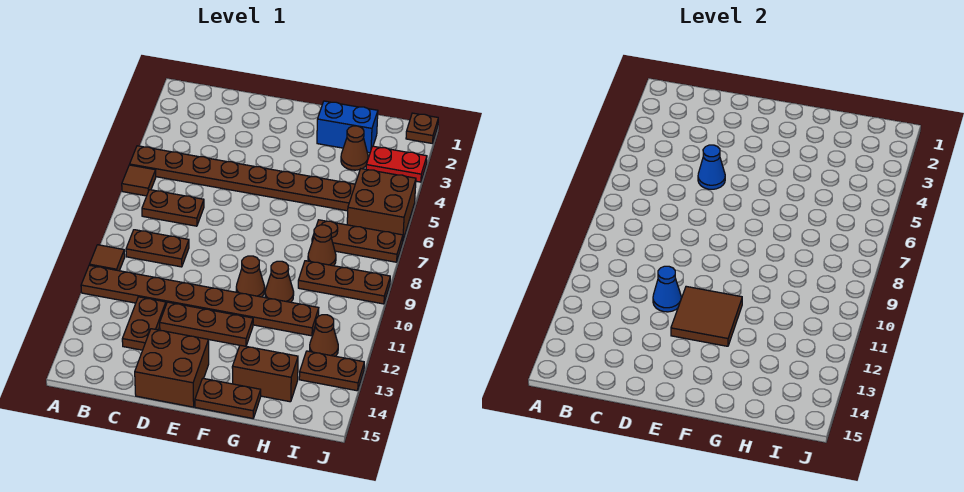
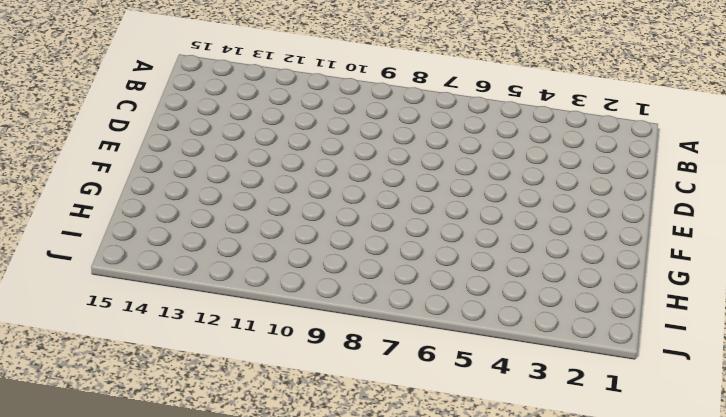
none -> brown 1x8 plate [130,146,355,211]
none -> brown 1x1 tile [122,165,156,196]
none -> brown 1x1 tile [89,245,125,271]

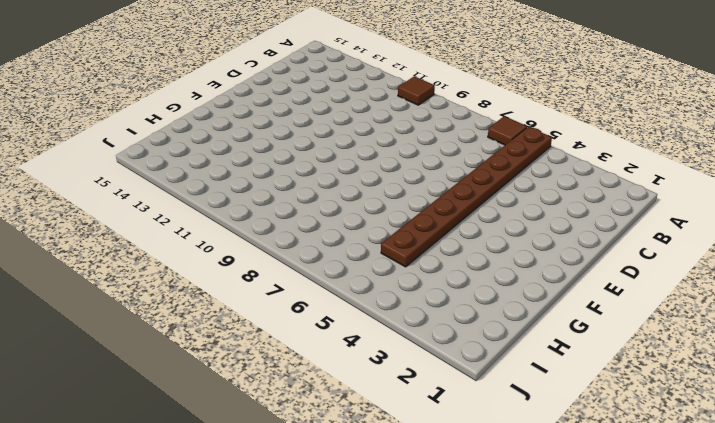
none -> brown 1x8 plate [81,265,319,336]
none -> brown 1x2 plate [142,190,204,226]
none -> brown 1x2 plate [126,230,189,267]

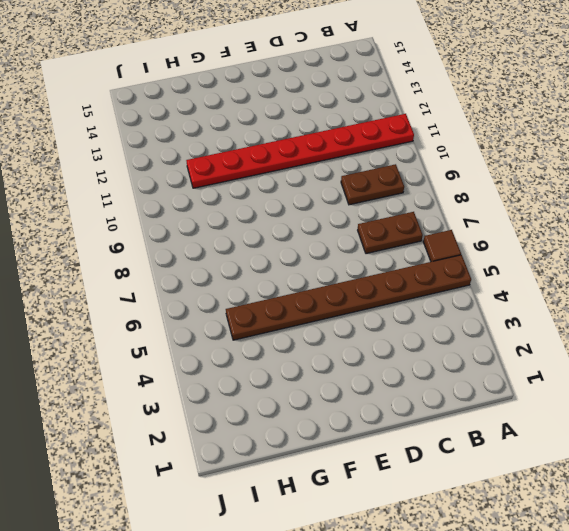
red 1x8 plate [186,114,414,188] -> brown 1x8 plate [81,265,319,336]
none -> brown 1x1 tile [89,245,125,271]
none -> brown 1x2 plate [122,297,166,350]
none -> brown 1x3 plate [160,302,253,346]

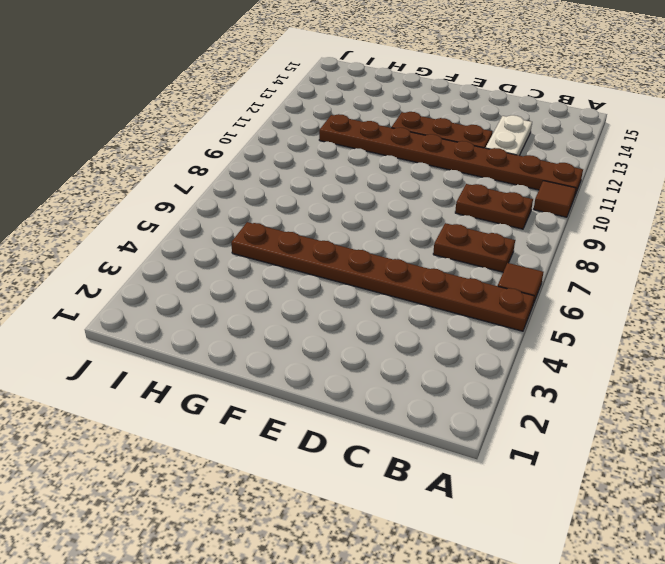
white 1x2 plate [486,115,532,156] -> brown 1x2 plate [122,297,166,350]
none -> brown 2x2 brick [135,329,209,407]
none -> brown 1x1 cone [236,256,265,297]
none -> brown 1x2 plate [195,378,261,418]

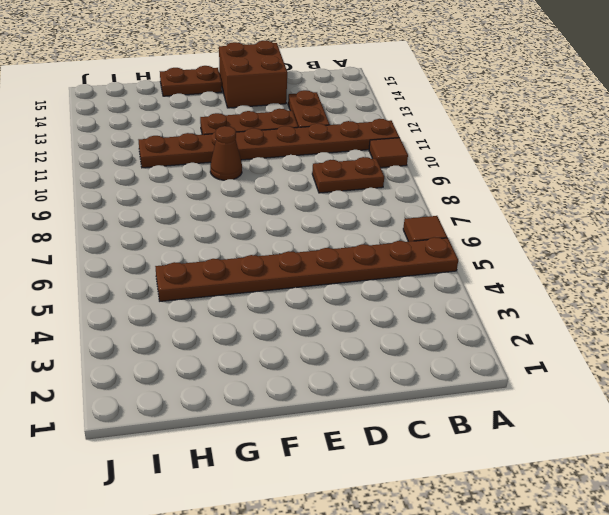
none -> brown 1x2 plate [142,190,204,226]
none -> blue 1x2 brick [317,101,378,153]
none -> brown 1x1 cone [265,261,294,302]

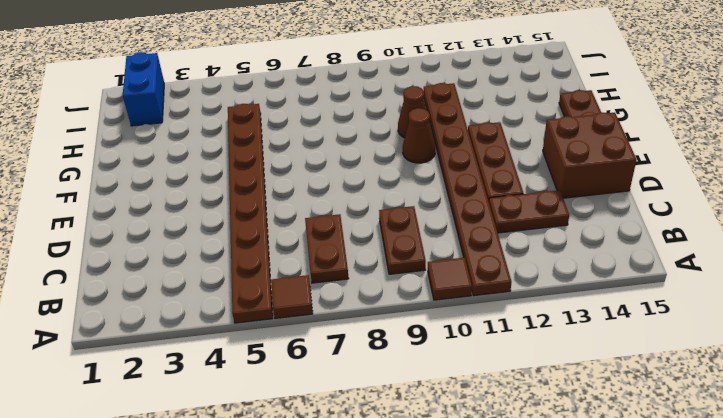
blue 1x2 brick [123,52,164,126] -> blue 1x2 brick moved to [317,101,378,153]
none -> brown 1x2 brick [232,345,298,402]
none -> brown 1x1 cone [341,126,368,170]
none -> brown 1x3 plate [312,220,403,262]

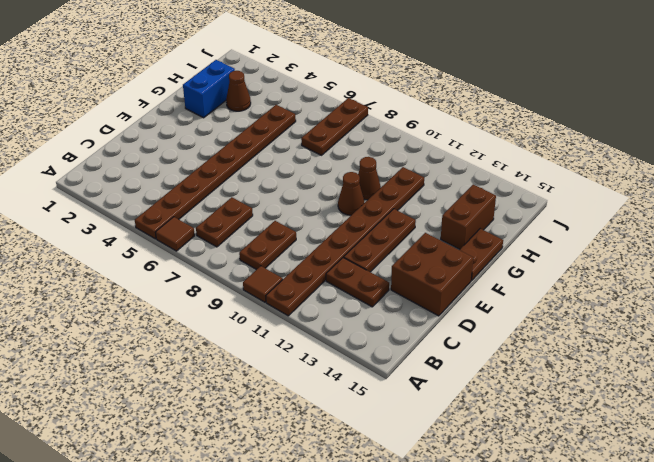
none -> brown 1x1 cone [308,225,336,266]
none -> brown 1x3 plate [298,261,390,304]
none -> red 1x2 plate [366,146,427,182]

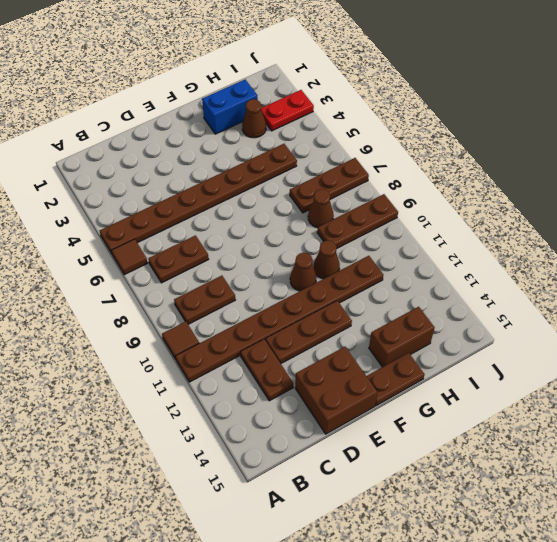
none -> brown 2x2 brick [347,169,416,240]
none -> brown 1x1 cone [310,315,338,356]
none -> brown 1x2 plate [299,351,364,391]

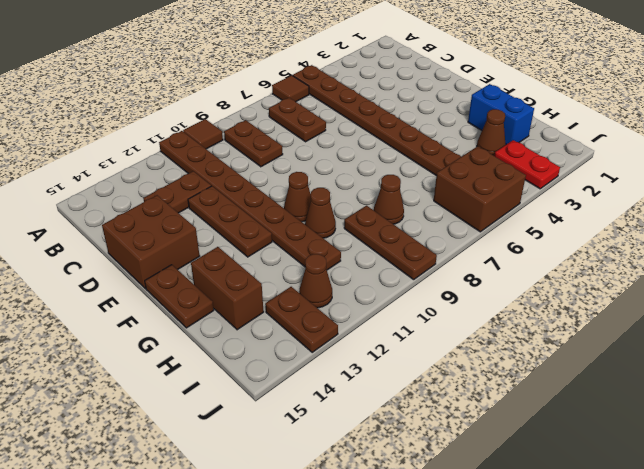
none -> brown 1x3 plate [312,220,403,262]
none -> brown 1x1 plate [406,113,438,143]
none -> blue 1x1 cone [698,145,725,189]

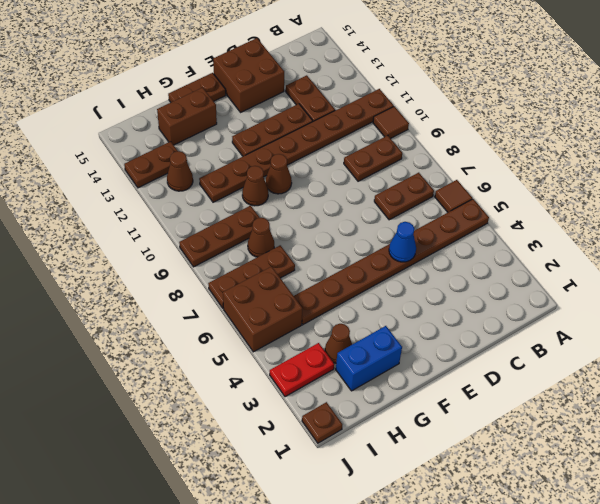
none -> blue 1x1 cone [653,266,681,312]
none -> brown 2x2 tile [671,286,742,346]

